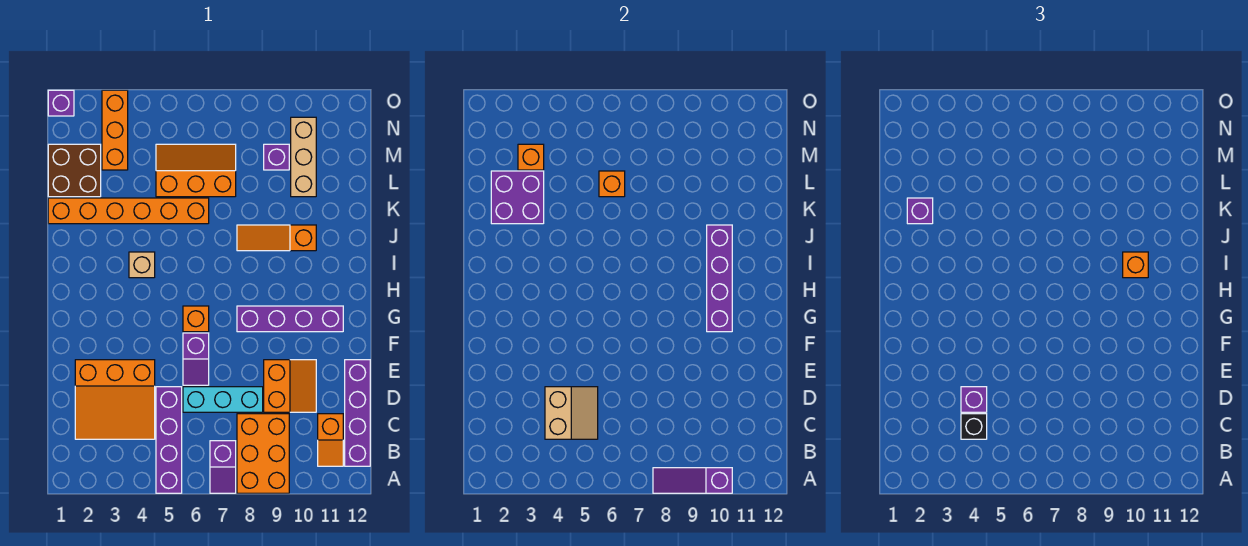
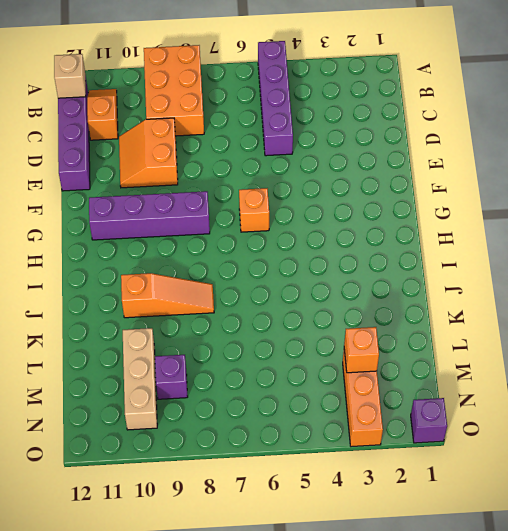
tan 1x1 brick [54,54,86,98] -> tan 1x1 brick moved to [129,252,155,278]
none -> purple 1x2 slope [210,441,236,493]
none -> orange 3x3 slope [75,360,155,439]
none -> cyan 1x3 brick [183,387,263,412]
none -> purple 1x2 slope [183,333,209,385]

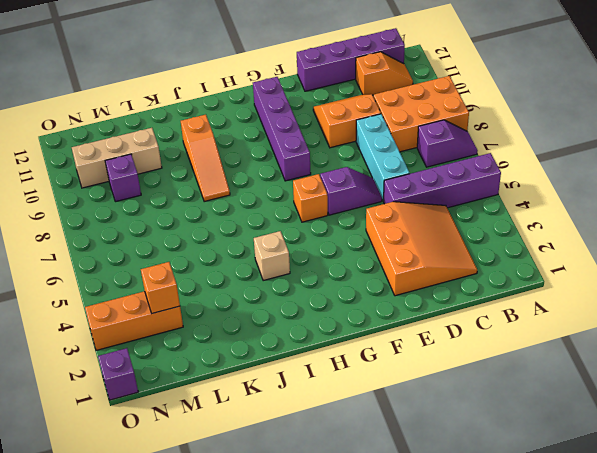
none -> orange 1x6 brick [48,198,209,224]
none -> brown 2x2 brick [48,144,101,197]
none -> orange 2x3 slope [156,144,236,197]
none -> purple 1x3 slope [653,468,732,493]

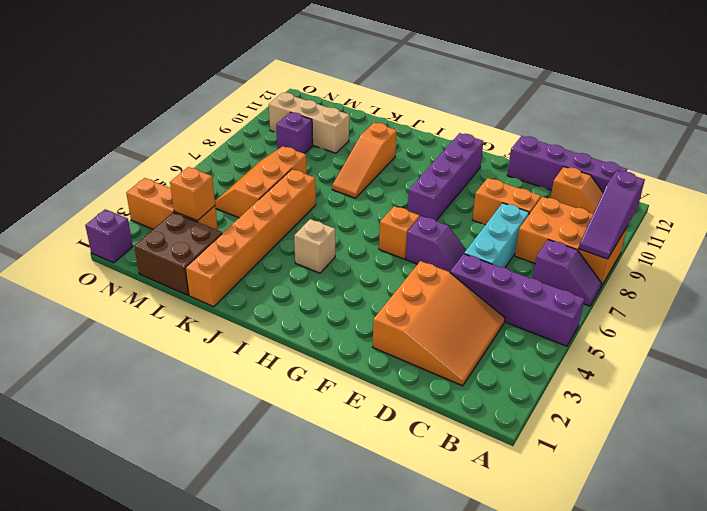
none -> tan 2x2 slope [545,387,598,439]
none -> purple 1x4 brick [707,225,732,332]
none -> purple 2x2 brick [491,171,544,224]
none -> orange 1x1 brick [599,171,625,197]

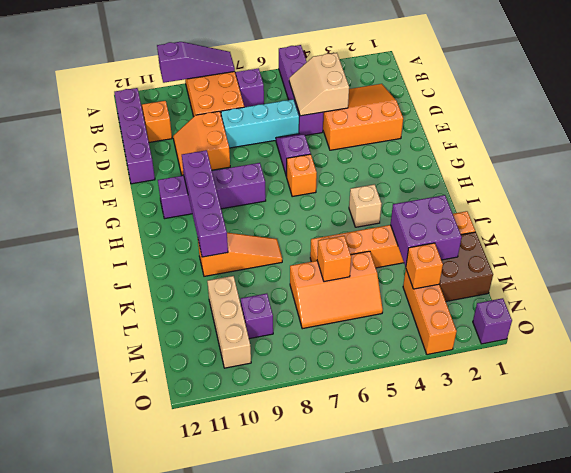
none -> black 1x1 brick [961,414,987,439]
none -> purple 1x1 brick [961,387,987,412]
none -> orange 1x1 brick [1123,252,1148,278]
none -> purple 1x1 brick [907,198,933,224]

